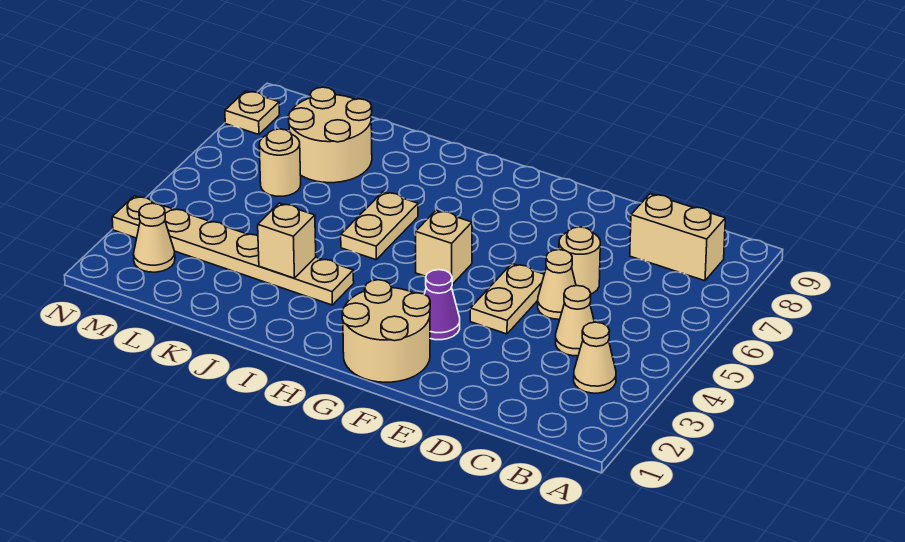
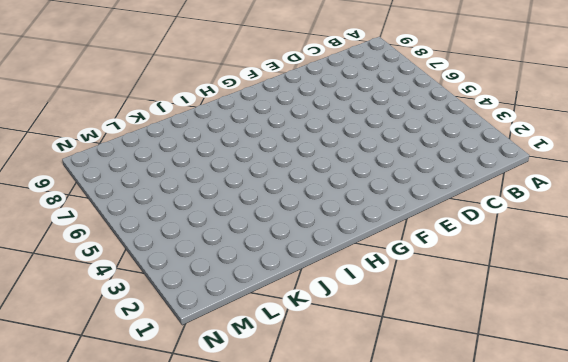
none -> tan 1x1 cone [574,322,616,393]
none -> tan 1x2 brick [630,194,725,281]
none -> tan 1x1 cone [556,286,594,356]

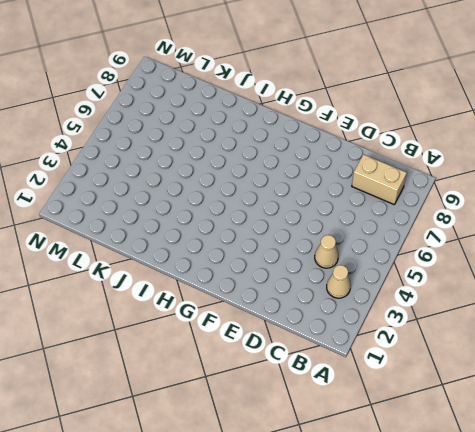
none -> tan 1x1 cone [538,250,576,319]
none -> tan 1x1 round brick [559,227,600,294]
none -> tan 1x2 plate [470,264,544,334]

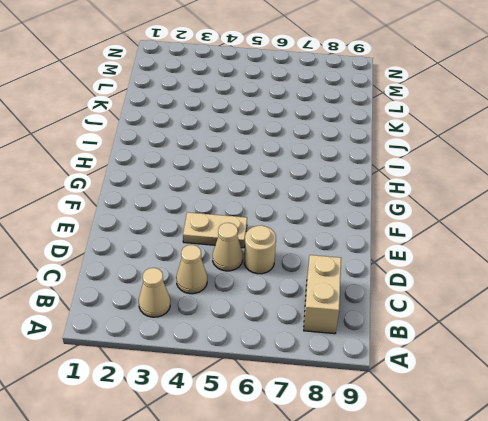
none -> tan 2x2 round brick [342,280,430,382]
none -> purple 1x1 cone [425,270,460,340]
none -> tan 1x1 brick [415,210,472,284]

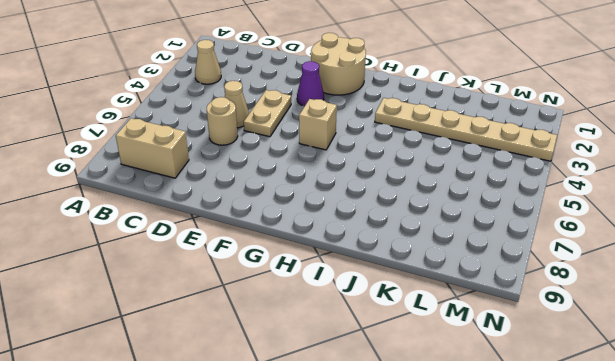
none -> tan 1x1 cone [556,286,594,356]
none -> tan 1x2 plate [341,192,418,260]
none -> tan 2x2 round brick [288,87,372,183]

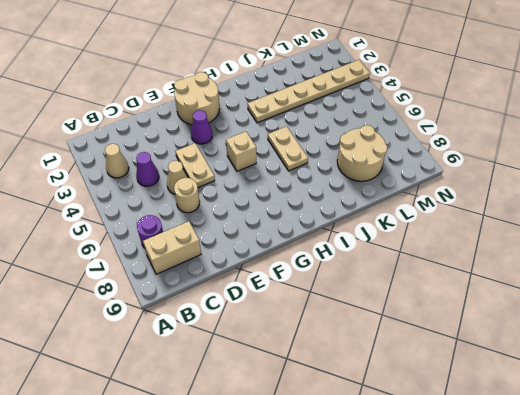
purple 1x1 round brick [137,215,163,248] -> none
purple 1x1 cone [136,152,159,186] -> tan 1x1 cone [556,286,594,356]
none -> tan 1x1 round brick [259,129,301,196]
none -> tan 1x1 cone [133,203,175,272]
none -> tan 1x1 plate [225,91,280,134]

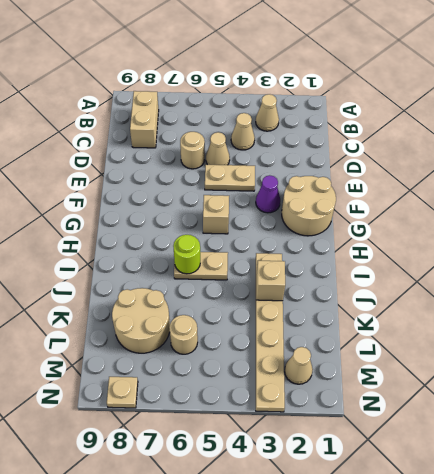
lime 1x1 round brick [173,235,200,274] -> none

